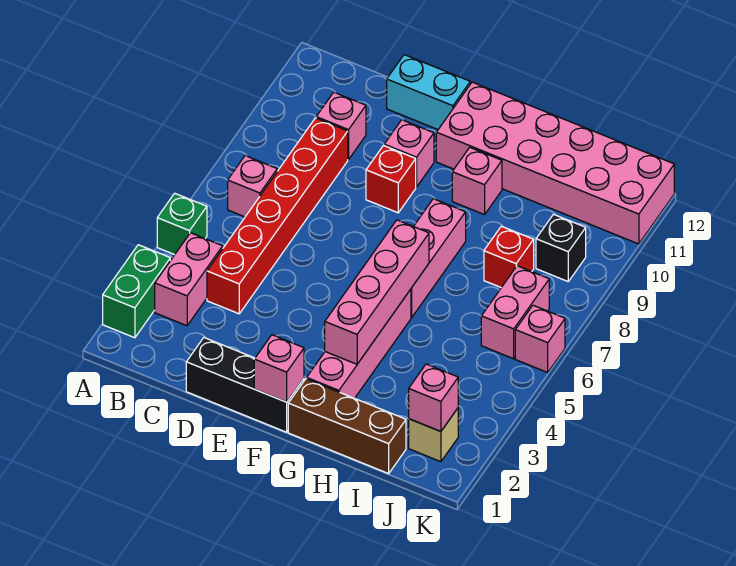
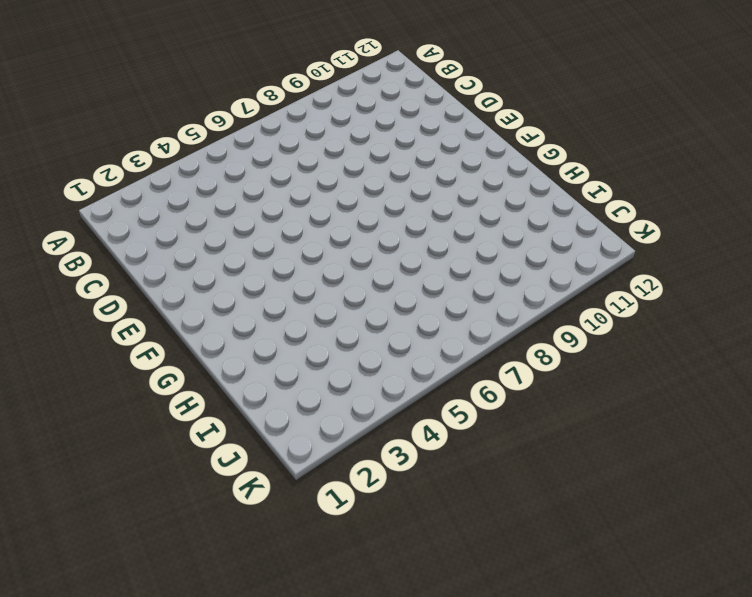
none -> green 1x2 brick [103,245,170,338]
none -> green 1x1 brick [157,193,207,255]
none -> pink 1x2 brick [155,233,223,326]

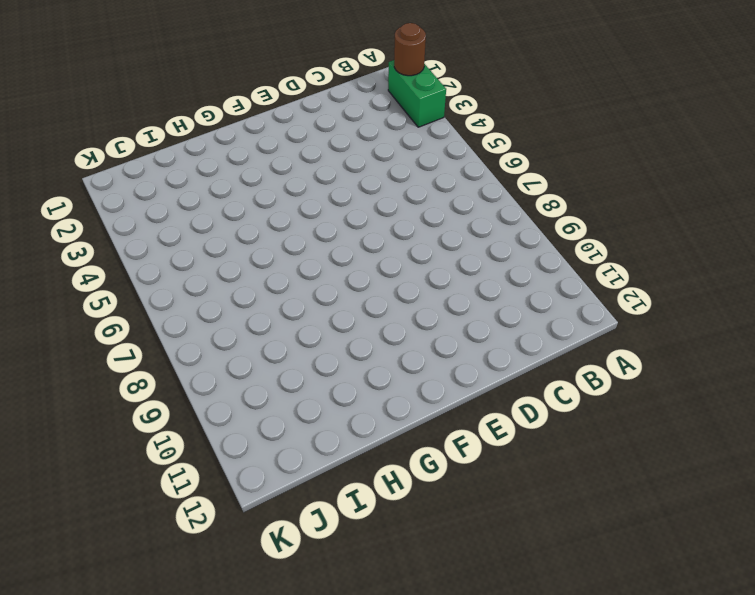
brown 1x1 round brick [394,23,426,76] -> none
none -> green 1x1 brick [157,193,207,255]
none -> pink 1x2 brick [155,233,223,326]
none -> pink 1x1 brick [228,156,277,217]

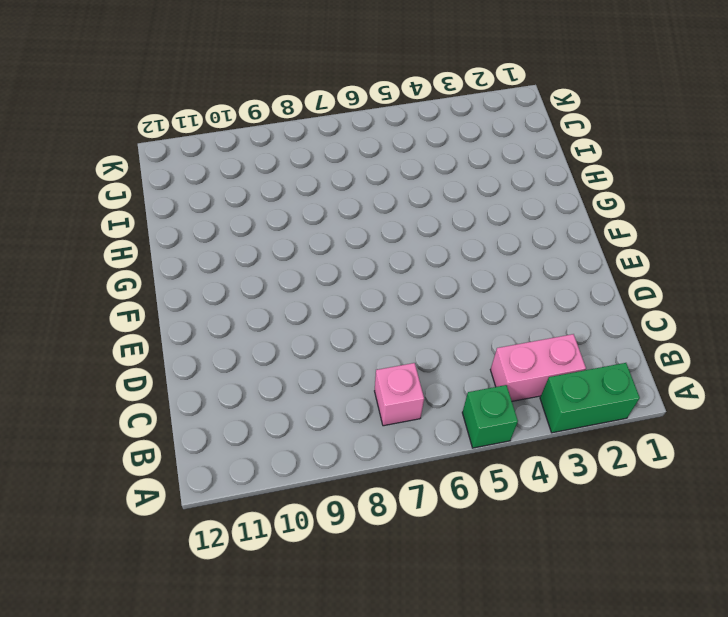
none -> red 1x6 brick [207,118,348,314]
none -> pink 1x1 brick [316,92,366,160]
none -> black 1x3 brick [186,338,304,432]

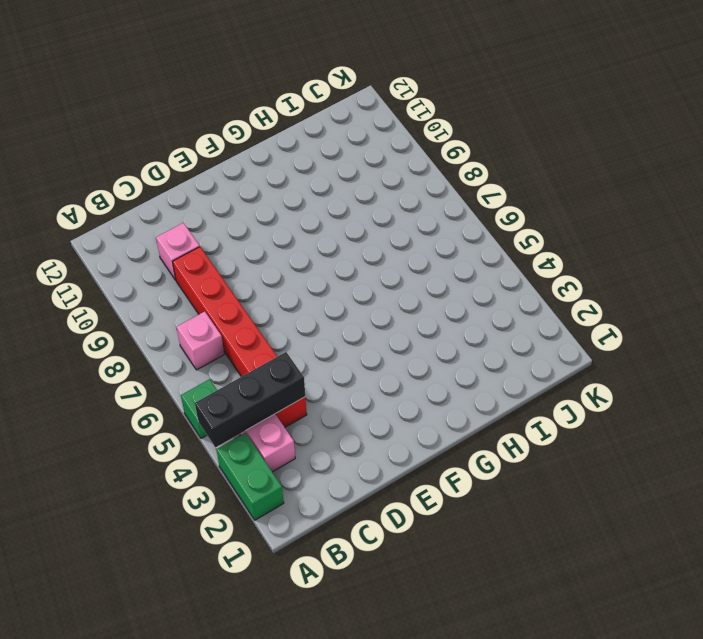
black 1x3 brick [195,352,305,447] -> black 1x3 brick moved to [186,338,304,432]
none -> cyan 1x2 brick [387,55,470,130]
none -> red 1x1 brick [366,146,416,213]
none -> pink 1x1 brick [384,120,434,187]

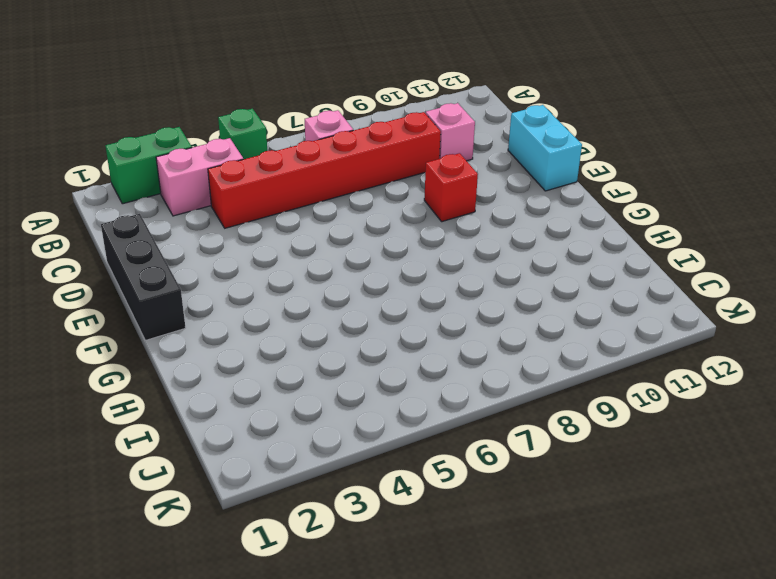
none -> pink 1x1 brick [384,120,434,187]
none -> pink 2x6 brick [436,82,674,244]
none -> brown 1x3 brick [288,379,406,474]

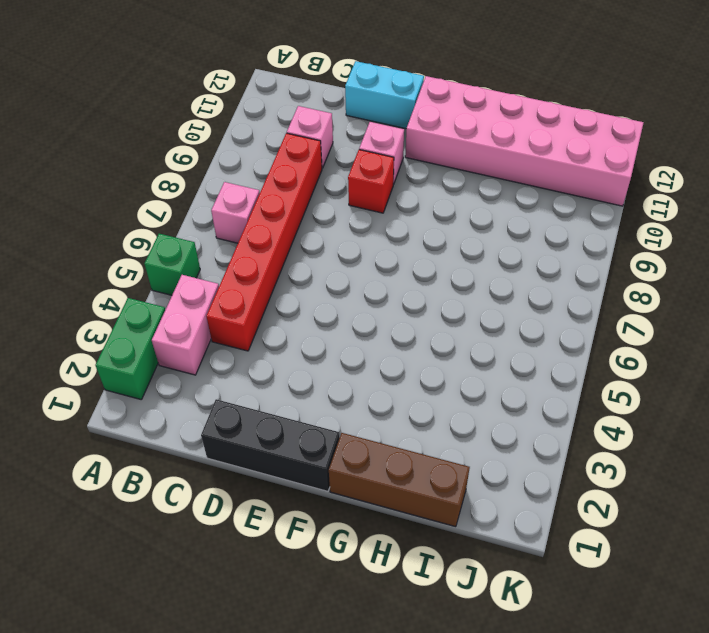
none -> pink 1x4 brick [307,289,411,398]
none -> pink 1x3 brick [411,199,466,317]
none -> pink 1x1 brick [452,147,502,215]

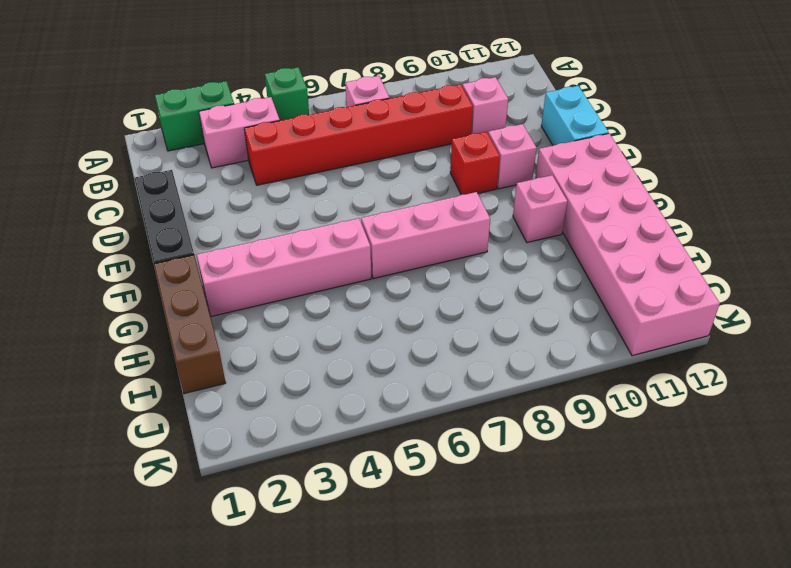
none -> red 1x1 brick [484,226,534,288]
none -> tan 1x1 brick [409,408,458,462]
none -> pink 1x2 brick [481,266,549,359]

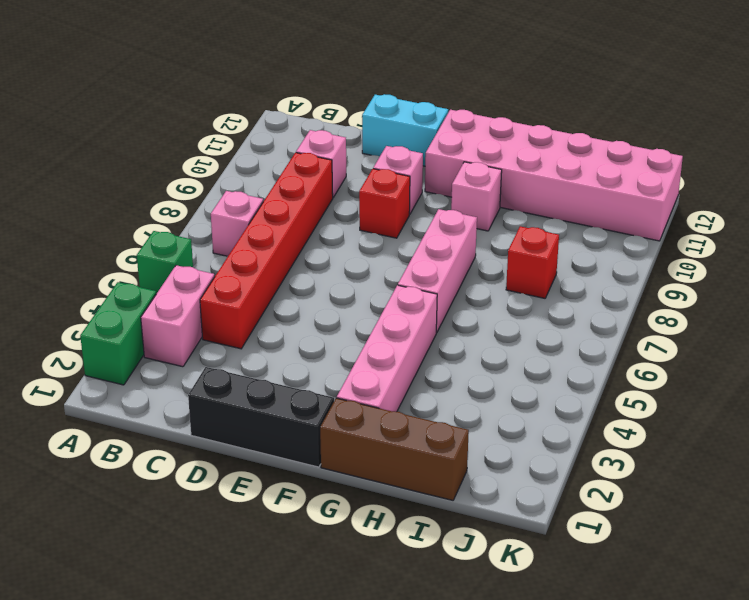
none -> tan 1x1 brick [409,408,458,462]
none -> pink 1x2 brick [481,266,549,359]
none -> black 1x1 brick [536,214,586,281]

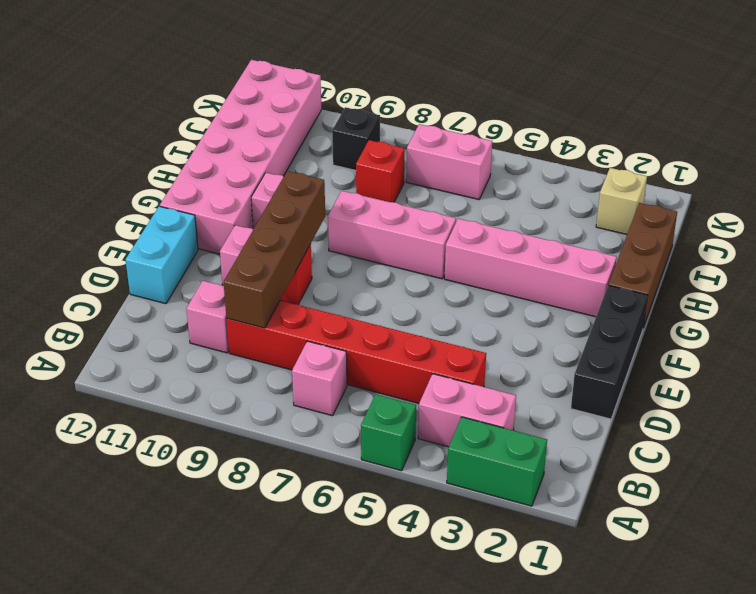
brown 1x4 brick [224,171,325,328] -> none
none -> pink 1x1 brick [515,305,565,372]
none -> pink 1x1 brick [254,335,304,402]
none -> pink 1x4 brick [325,220,429,364]

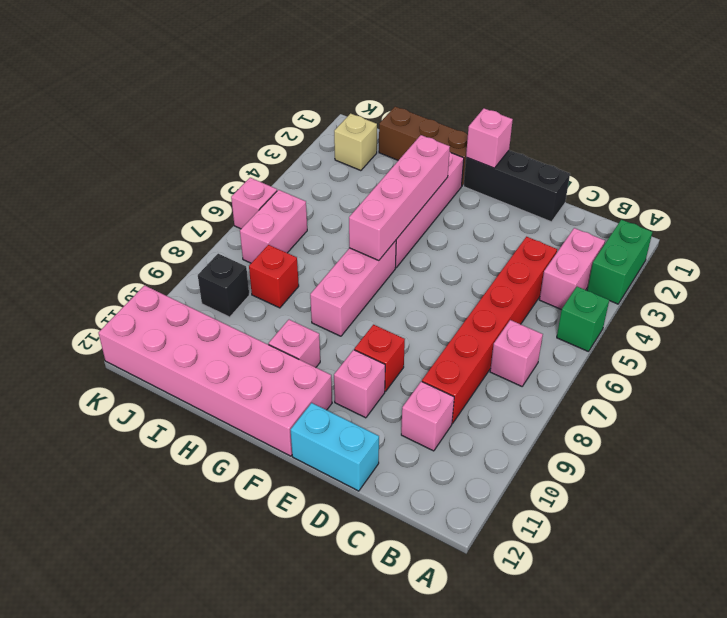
none -> pink 1x1 brick [409,364,458,431]

